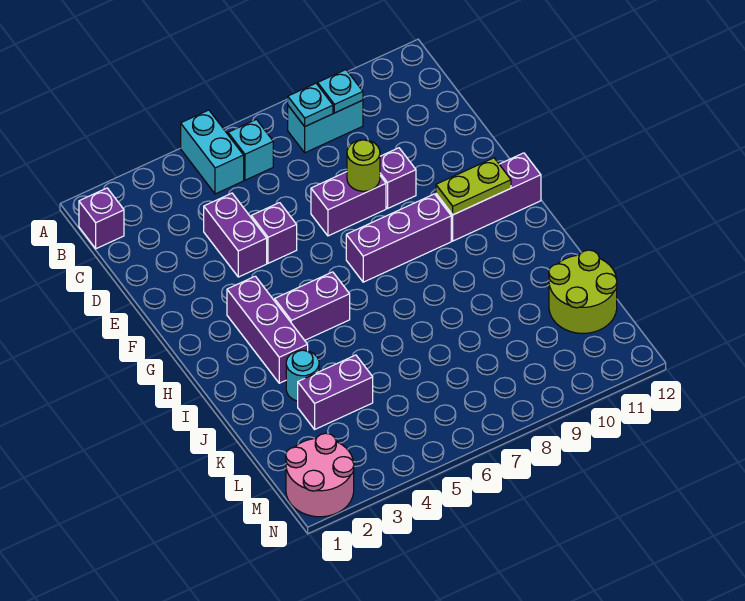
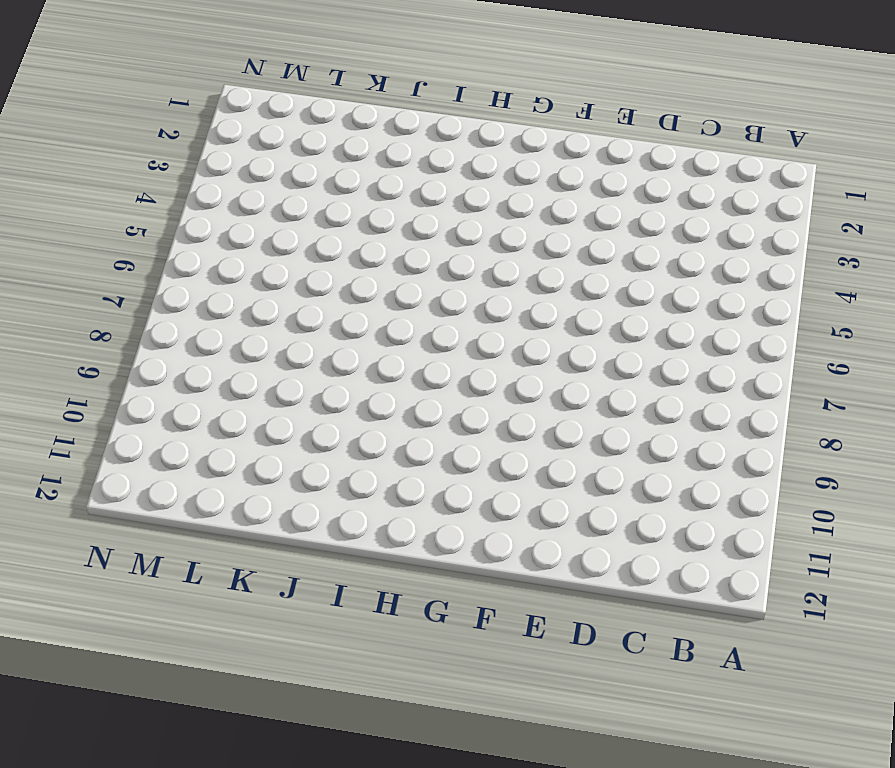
none -> cyan 1x2 brick [181,110,244,194]
none -> purple 1x1 brick [79,188,124,249]
none -> cyan 1x1 brick [228,119,273,180]

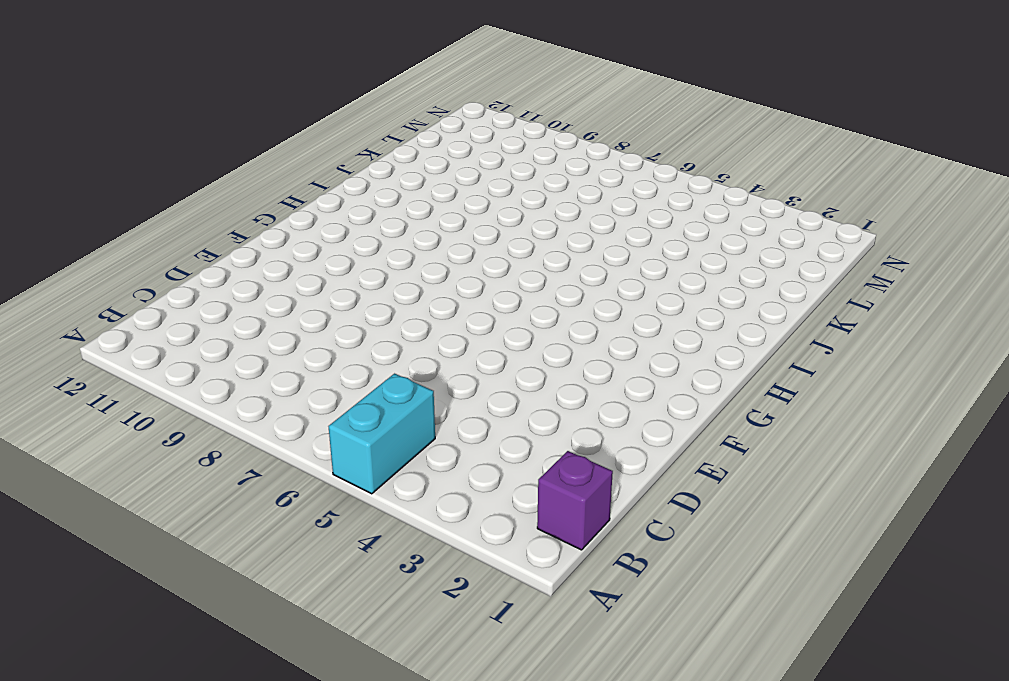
none -> cyan 1x1 brick [228,119,273,180]
none -> cyan 1x2 brick [288,100,363,153]
none -> purple 1x2 brick [204,193,267,277]

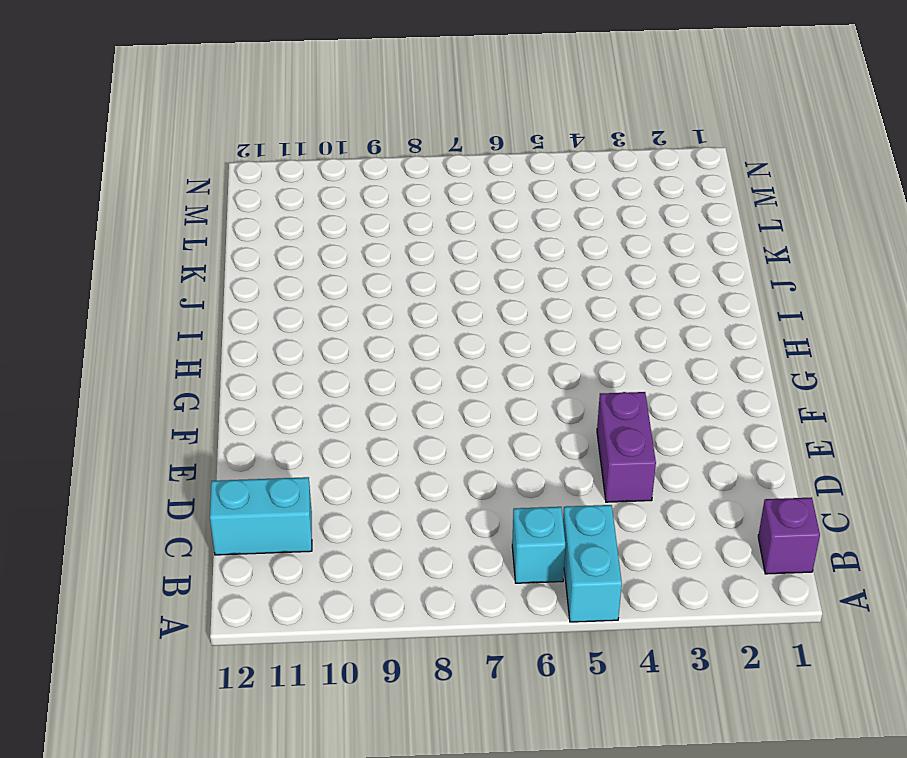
cyan 1x2 brick [210,477,312,555] -> cyan 1x2 brick moved to [288,100,363,153]
none -> purple 1x1 brick [251,203,297,263]
none -> purple 1x2 brick [311,172,386,236]
none -> purple 1x1 brick [380,148,416,208]

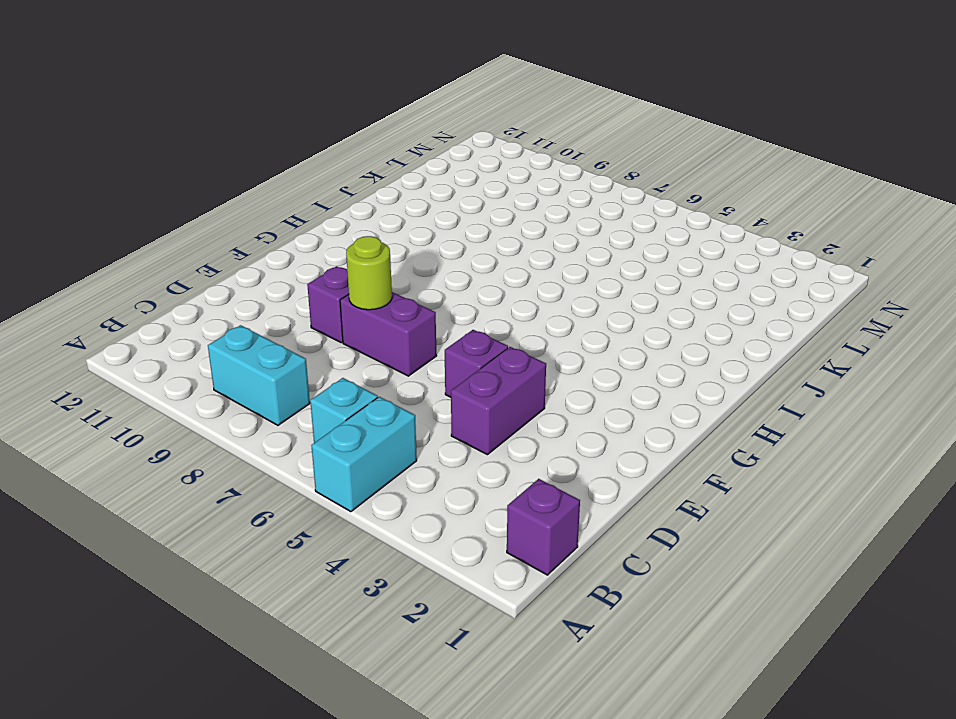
none -> purple 1x3 brick [227,276,308,383]
none -> purple 1x3 brick [346,194,451,282]
none -> purple 1x3 brick [436,153,541,241]

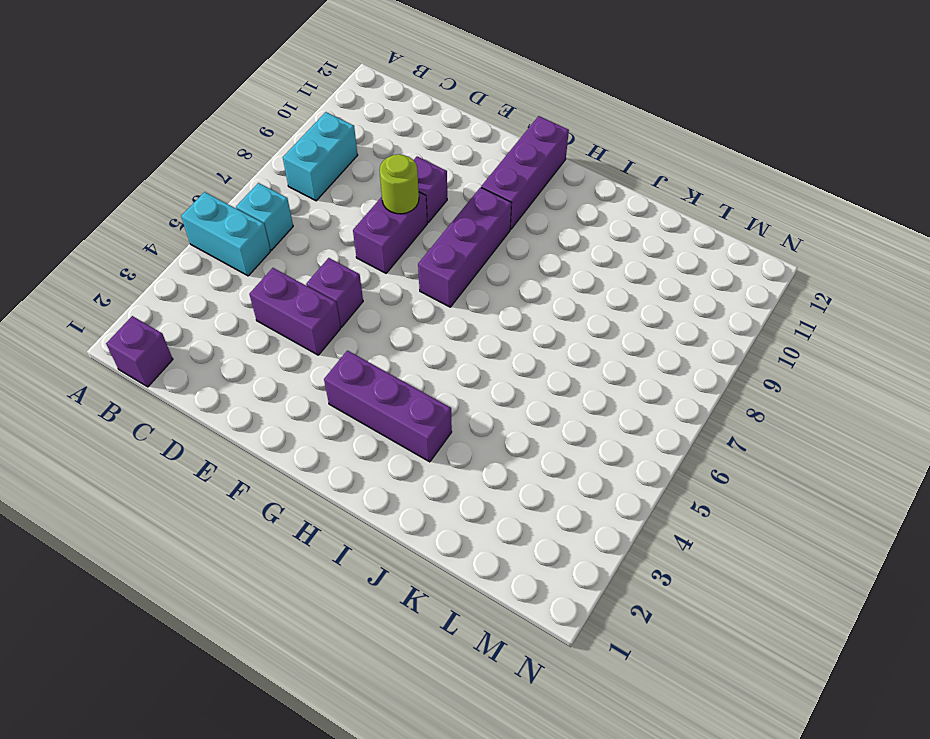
none -> purple 1x2 brick [275,272,350,340]
none -> cyan 1x1 round brick [286,350,319,401]
none -> purple 1x2 brick [298,355,373,429]

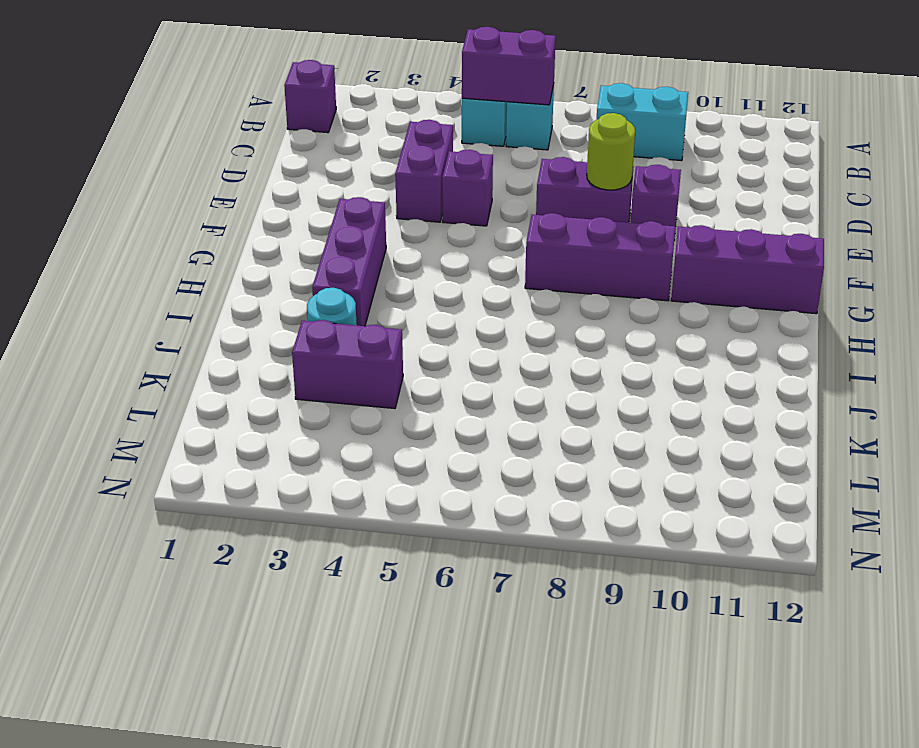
purple 1x2 brick [462,27,556,105] -> purple 1x2 brick moved to [275,272,350,340]
none -> lime 2x2 round brick [549,250,617,333]
none -> pink 2x2 round brick [286,433,354,517]
none -> cyan 1x1 plate [288,83,333,126]

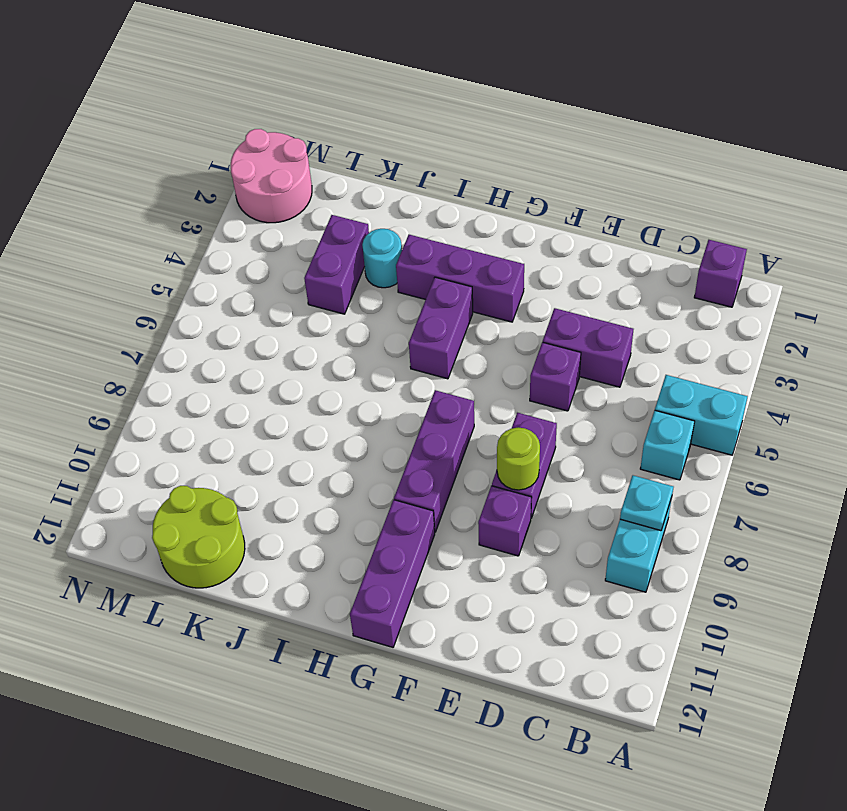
none -> cyan 1x1 plate [318,70,363,113]
none -> lime 1x2 plate [436,158,511,215]

